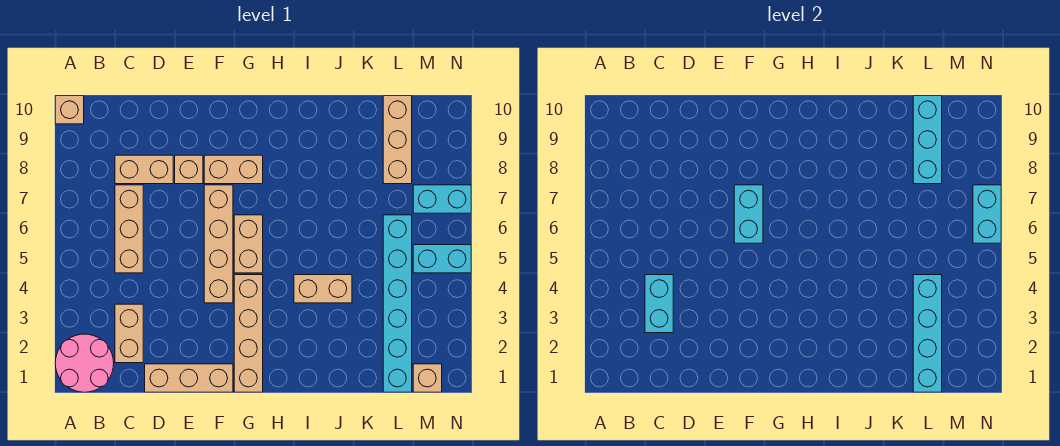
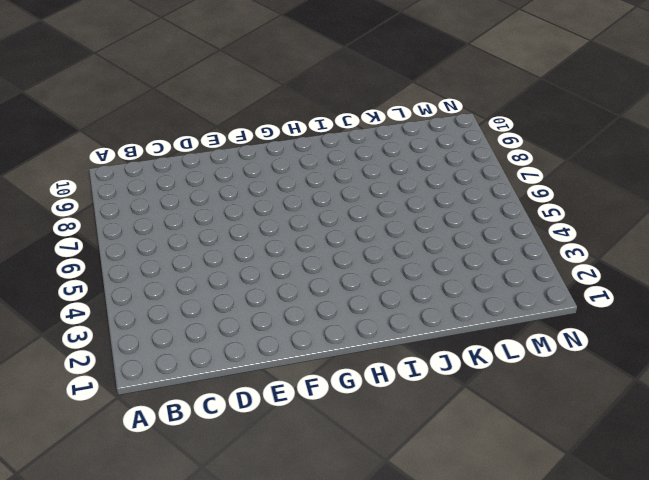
none -> pink 2x2 round brick [55,334,114,392]
none -> tan 1x1 brick [55,96,84,124]
none -> tan 1x2 brick [115,304,143,363]

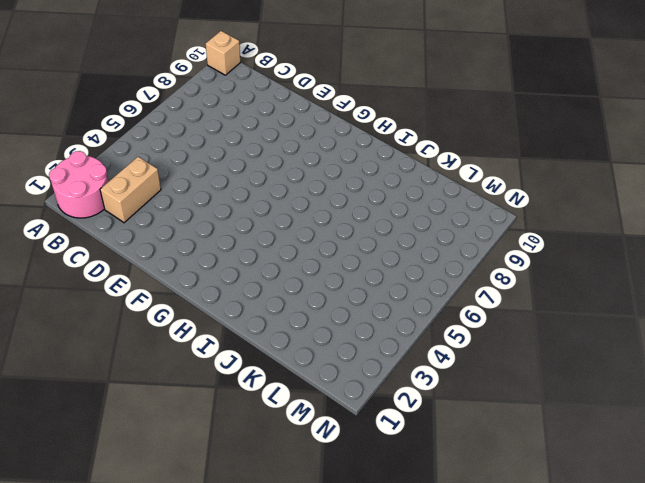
none -> tan 1x3 brick [115,185,143,273]
none -> tan 1x2 brick [115,155,173,184]
none -> tan 1x3 brick [145,364,233,392]

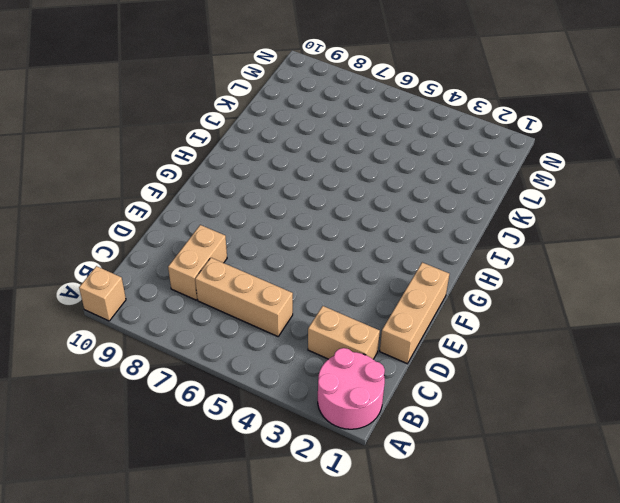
none -> tan 1x1 brick [175,155,203,184]
none -> tan 1x4 brick [204,185,233,303]
none -> tan 1x2 brick [204,155,263,184]

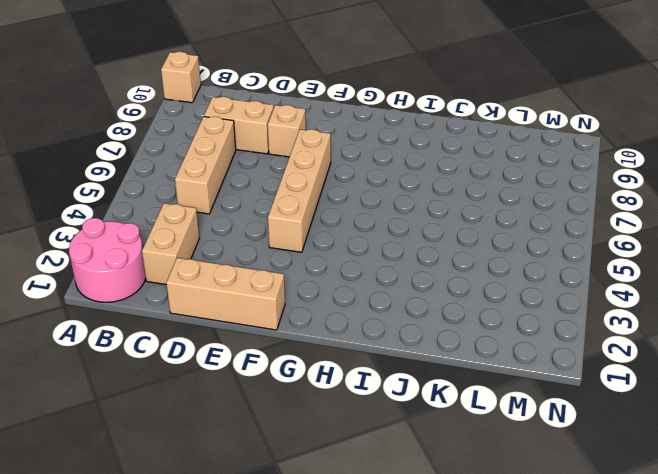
none -> tan 1x2 brick [204,155,263,184]
none -> tan 1x4 brick [234,275,263,392]
none -> tan 1x2 brick [234,215,263,273]

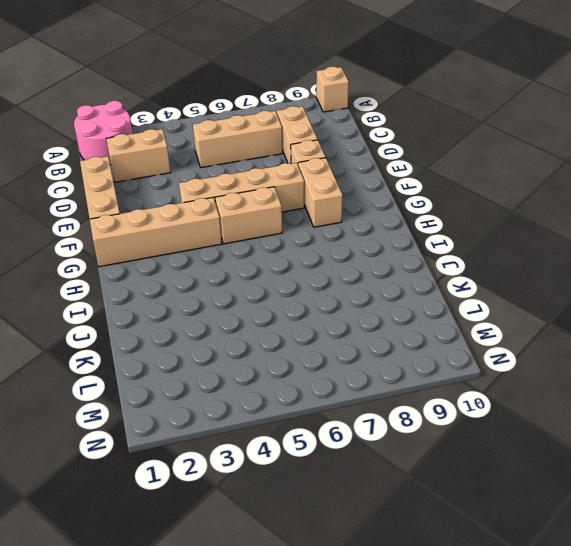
none -> tan 1x2 brick [294,275,352,303]
none -> cyan 1x6 brick [383,215,412,392]
none -> tan 1x3 brick [383,96,412,184]

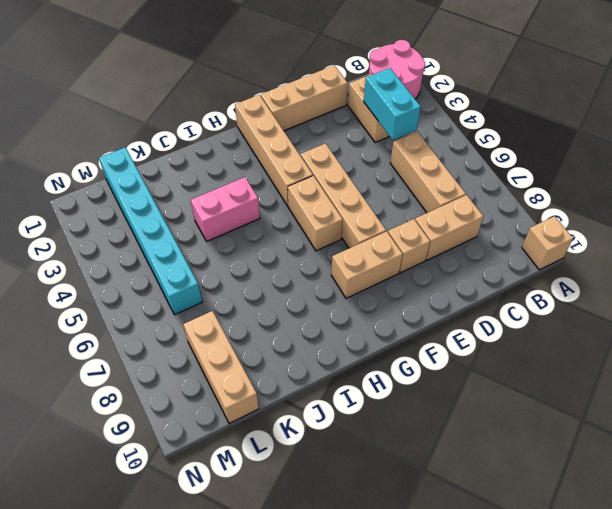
pink 1x2 brick [191,177,260,241] -> tan 1x2 brick [294,275,352,303]
none -> tan 1x1 brick [413,364,442,392]
none -> cyan 1x2 brick [413,245,471,273]
none -> cyan 1x2 brick [413,185,471,213]

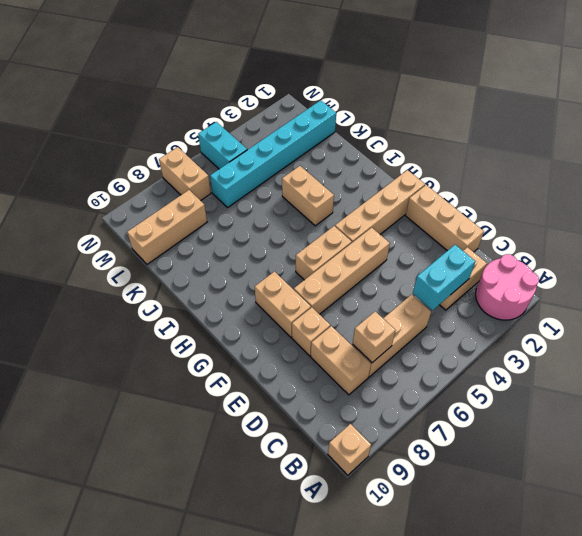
tan 1x1 brick [353,312,396,363] -> tan 1x1 brick moved to [413,364,442,392]
tan 1x2 brick [159,147,211,201] -> cyan 1x2 brick [413,185,471,213]
none -> cyan 1x2 brick [734,185,763,243]
none -> cyan 1x4 brick [913,275,942,392]
none -> cyan 1x3 brick [913,96,942,184]

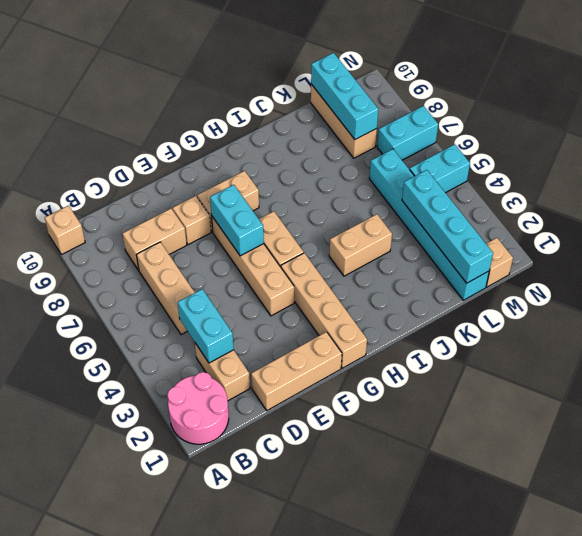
none -> cyan 1x2 brick [973,185,1001,243]

